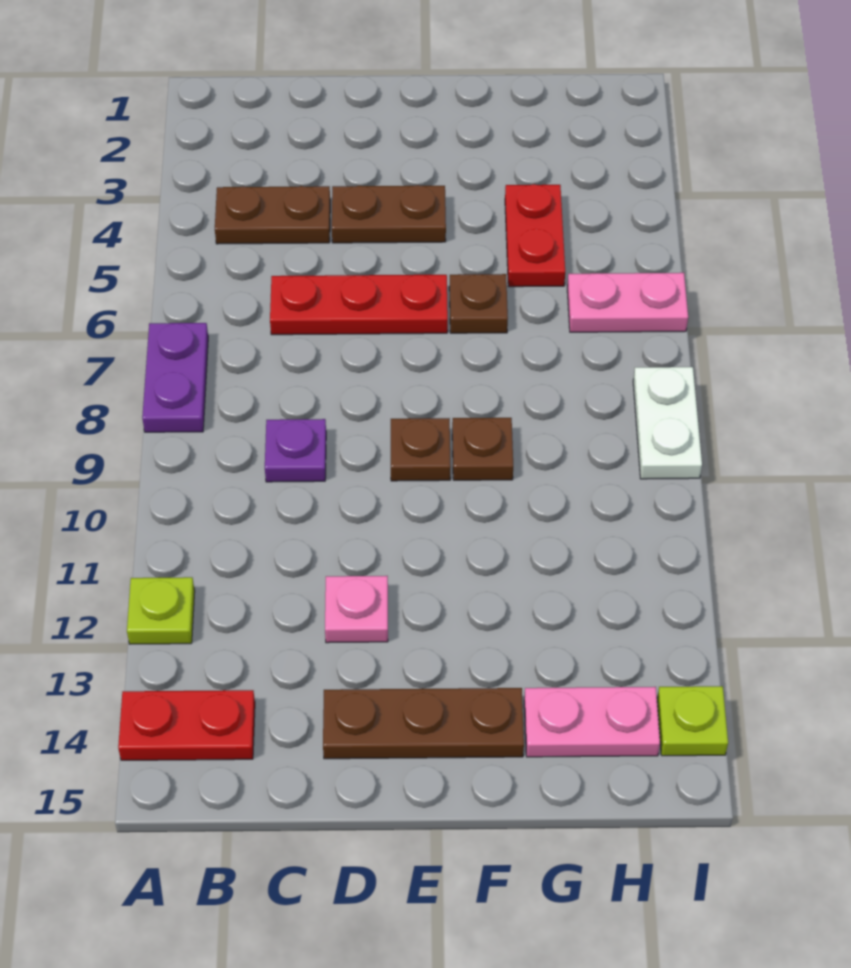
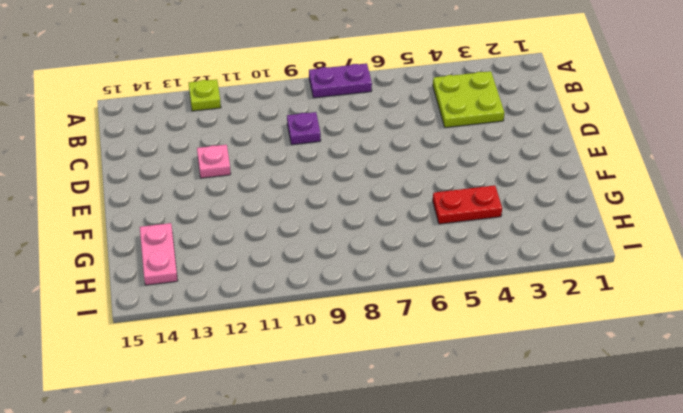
lime 2x2 plate [433,71,504,128] -> brown 1x2 plate [215,186,330,244]
none -> red 1x2 plate [118,690,255,760]
none -> red 1x3 plate [270,275,448,335]
none -> brown 1x2 plate [332,185,446,243]

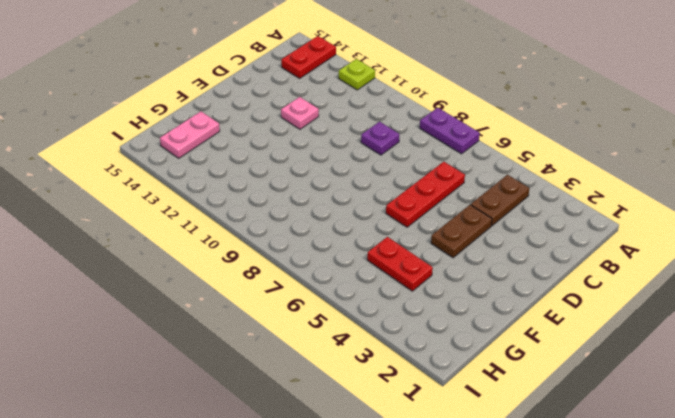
none -> brown 1x3 plate [323,688,524,759]
none -> brown 1x1 plate [391,418,451,481]
none -> brown 1x1 plate [449,274,508,333]

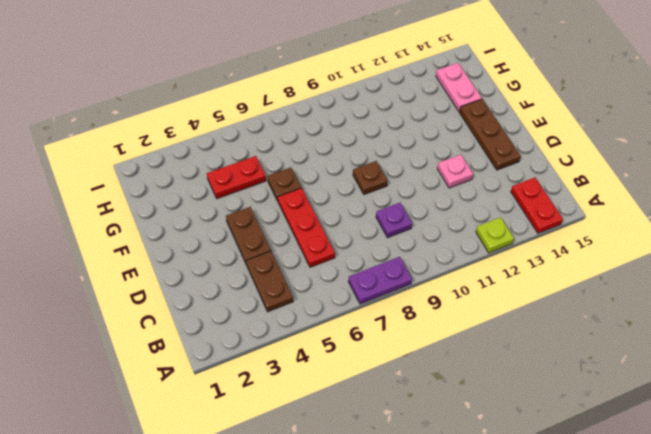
none -> brown 1x1 plate [452,418,513,480]
none -> pink 1x2 plate [567,273,688,332]
none -> white 1x2 plate [633,367,702,479]

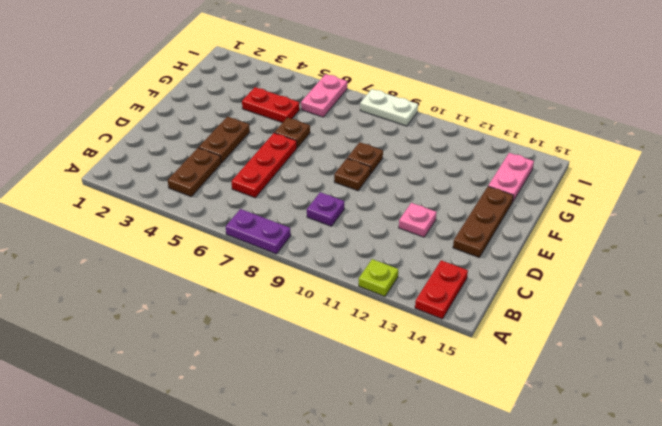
none -> lime 1x1 plate [657,686,728,756]

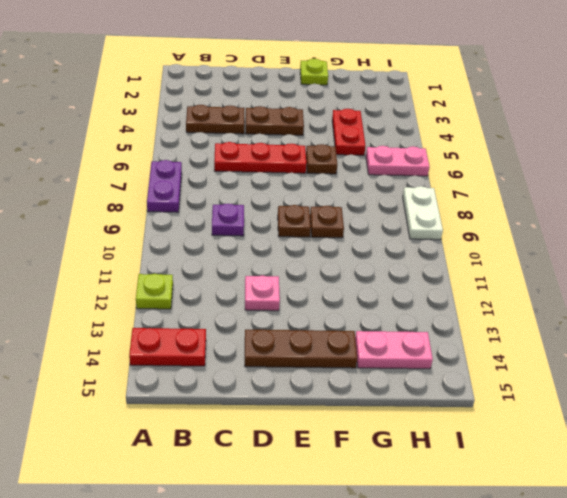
lime 1x1 plate [300,59,328,85] -> lime 1x1 plate moved to [657,686,728,756]

